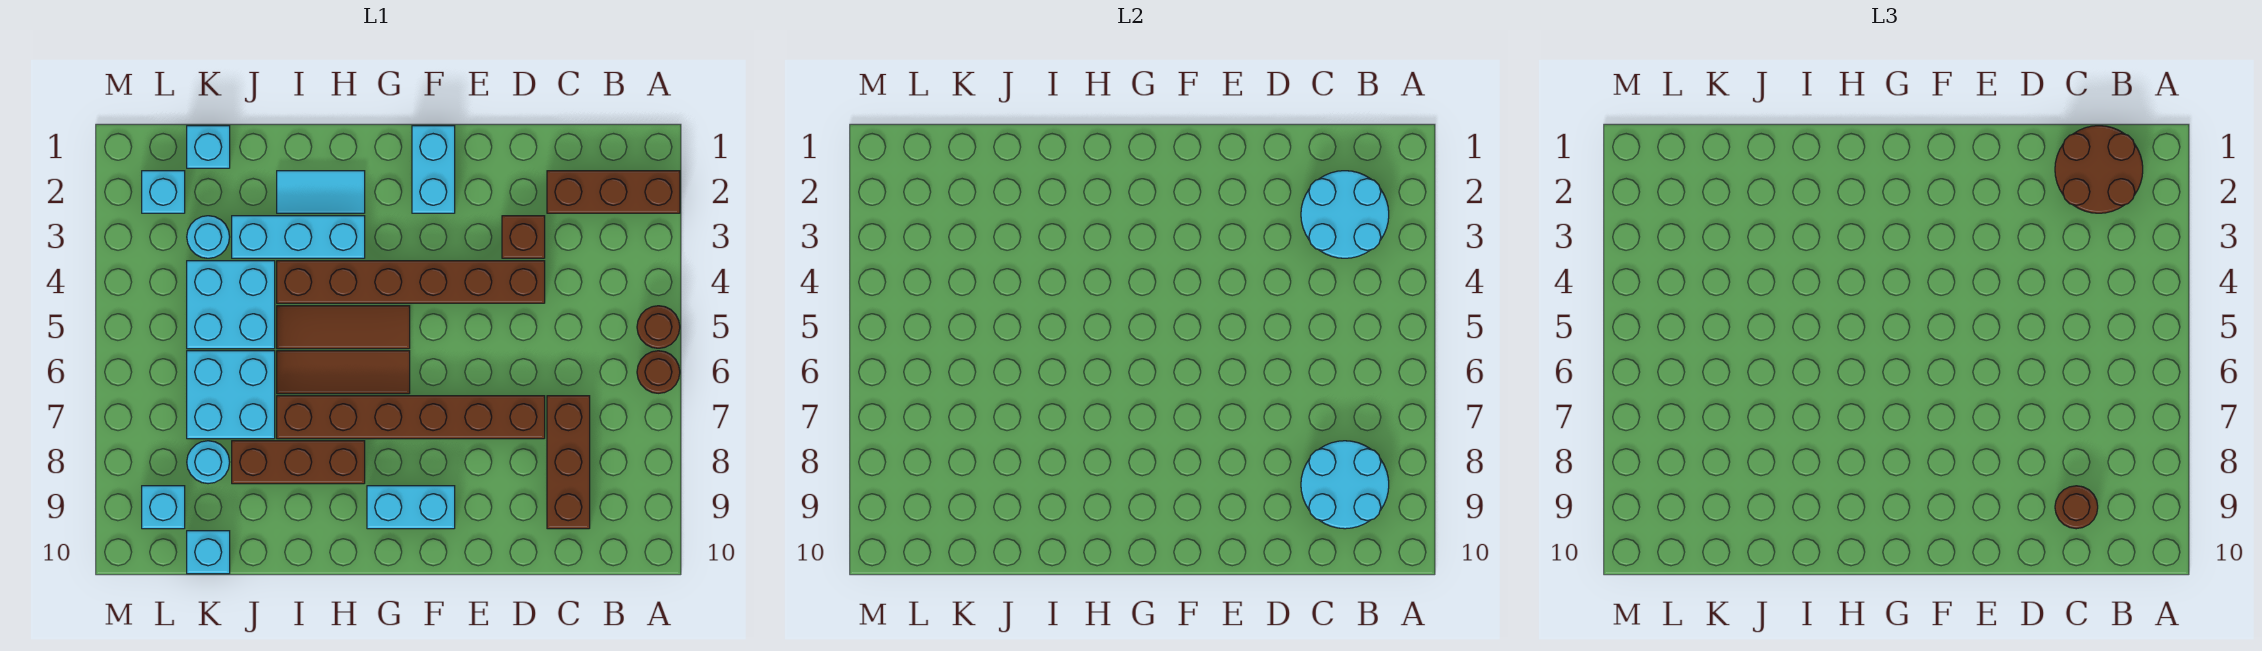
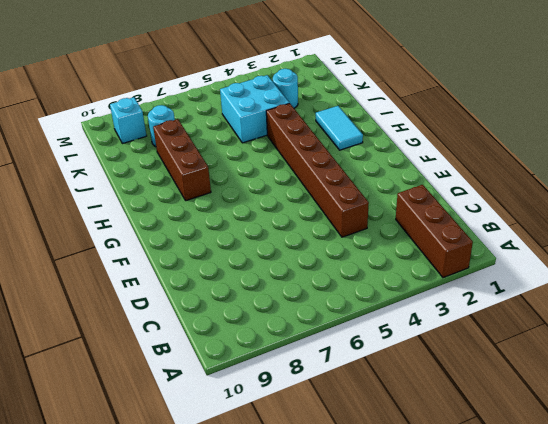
none -> brown 1x1 round brick [637,306,680,348]
none -> brown 1x1 round brick [637,351,680,393]
none -> brown 1x3 brick [547,396,590,529]

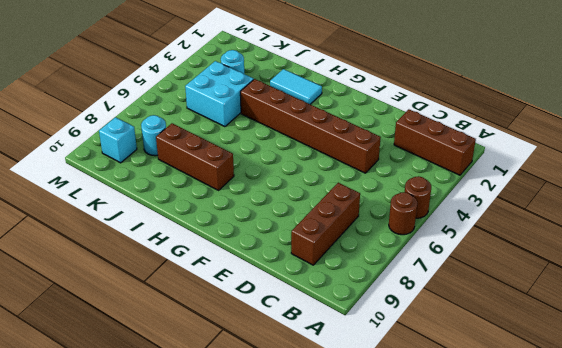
none -> brown 1x1 brick [502,216,545,258]
none -> brown 1x6 brick [277,396,545,439]
none -> cyan 1x2 brick [412,126,455,213]

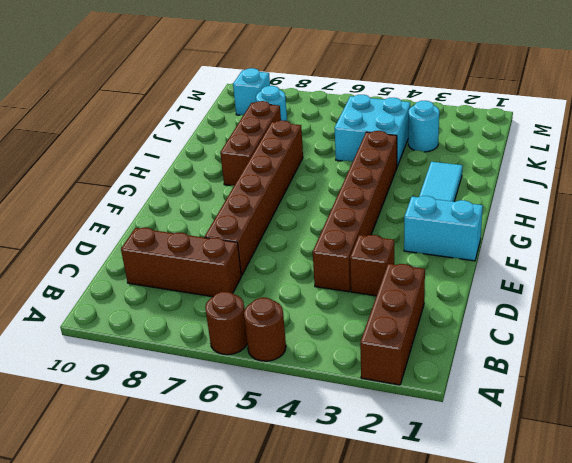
none -> cyan 1x2 brick [367,486,455,529]
none -> brown 1x3 tile [277,306,410,349]
none -> brown 1x3 tile [277,351,410,394]

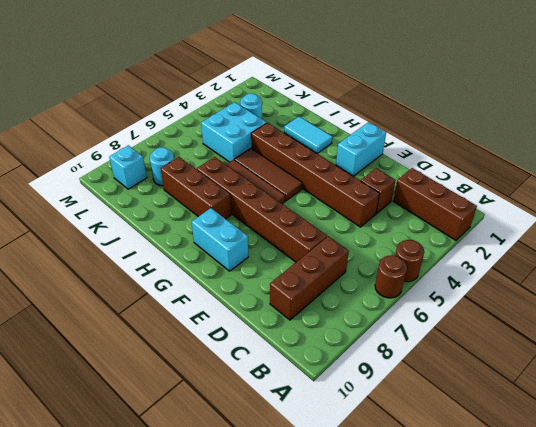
none -> cyan 1x3 brick [232,216,365,258]
none -> cyan 2x2 brick [187,351,275,439]
none -> cyan 1x1 brick [187,126,230,168]

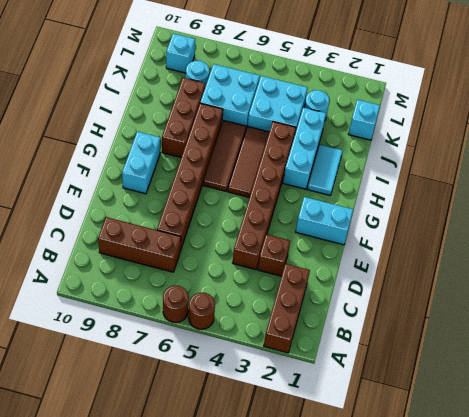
none -> cyan 1x1 brick [187,531,230,574]
none -> cyan 1x1 brick [142,171,185,213]
none -> cyan 2x2 round brick [1301,171,1389,258]

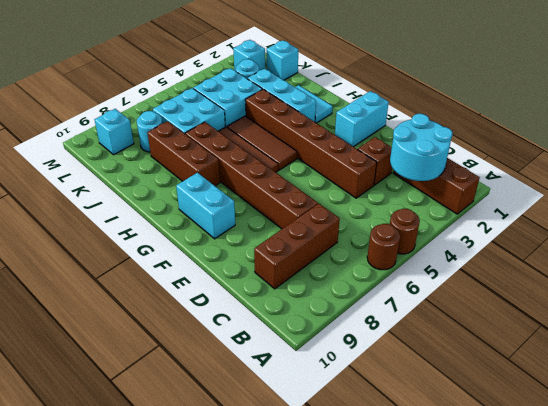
none -> cyan 1x1 brick [187,531,230,574]
none -> cyan 2x2 round brick [1301,441,1389,529]
none -> brown 2x2 round brick [2055,126,2143,213]

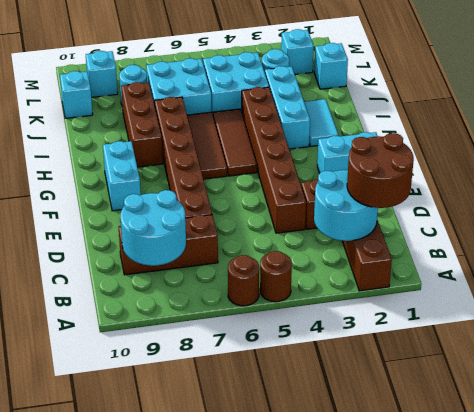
none -> brown 1x1 round brick [2055,486,2098,529]

